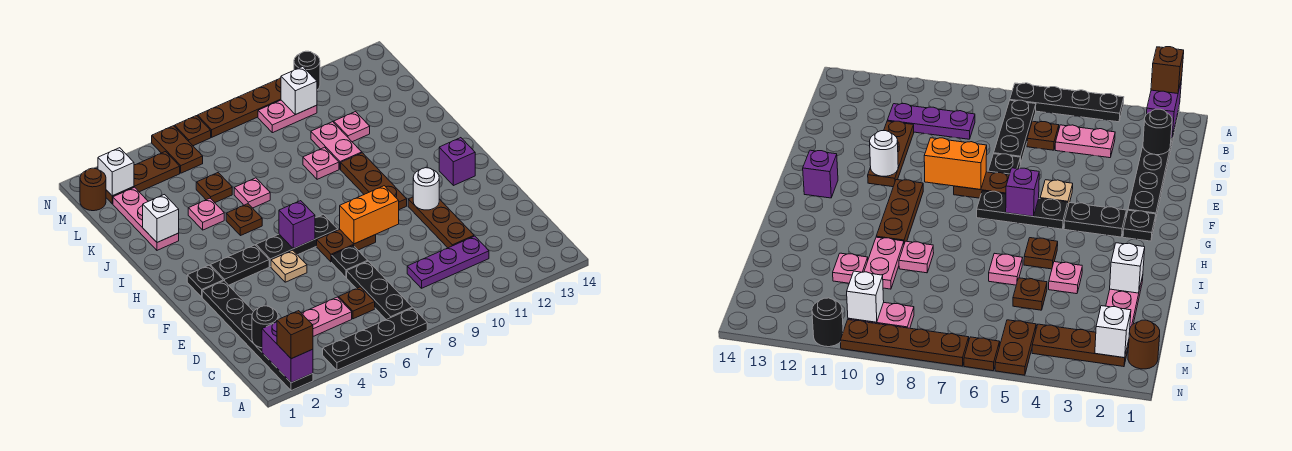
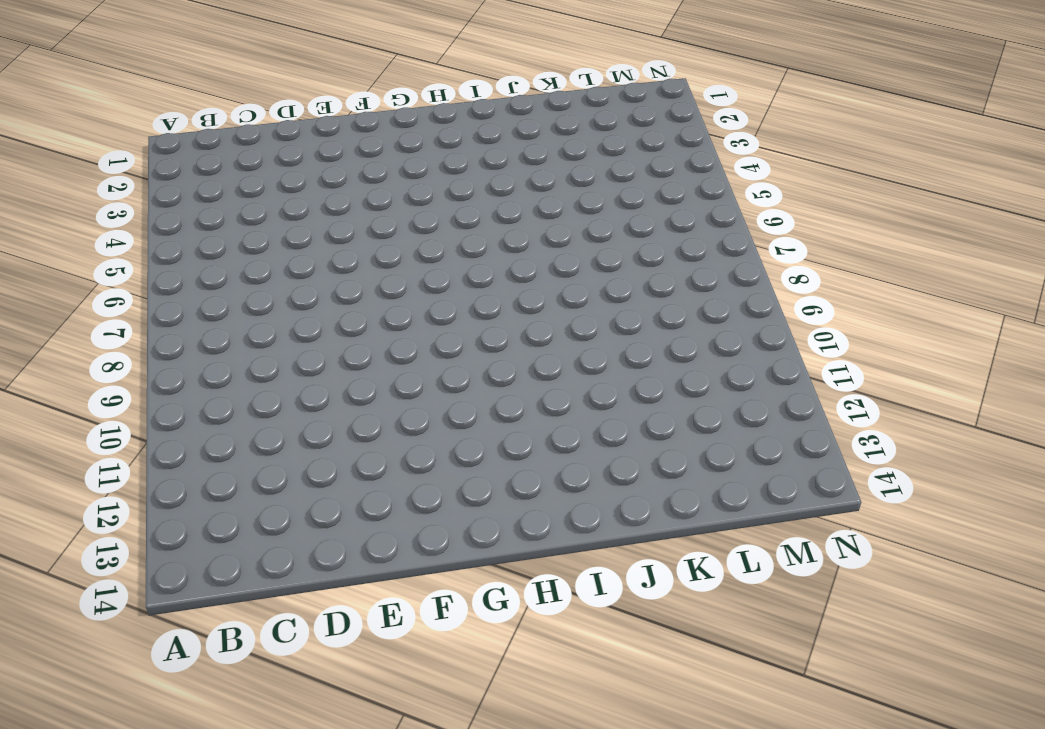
none -> black 1x6 plate [202,281,313,391]
none -> black 1x4 plate [323,308,427,370]
none -> black 1x3 plate [347,261,412,320]
none -> pink 1x2 plate [302,297,352,336]

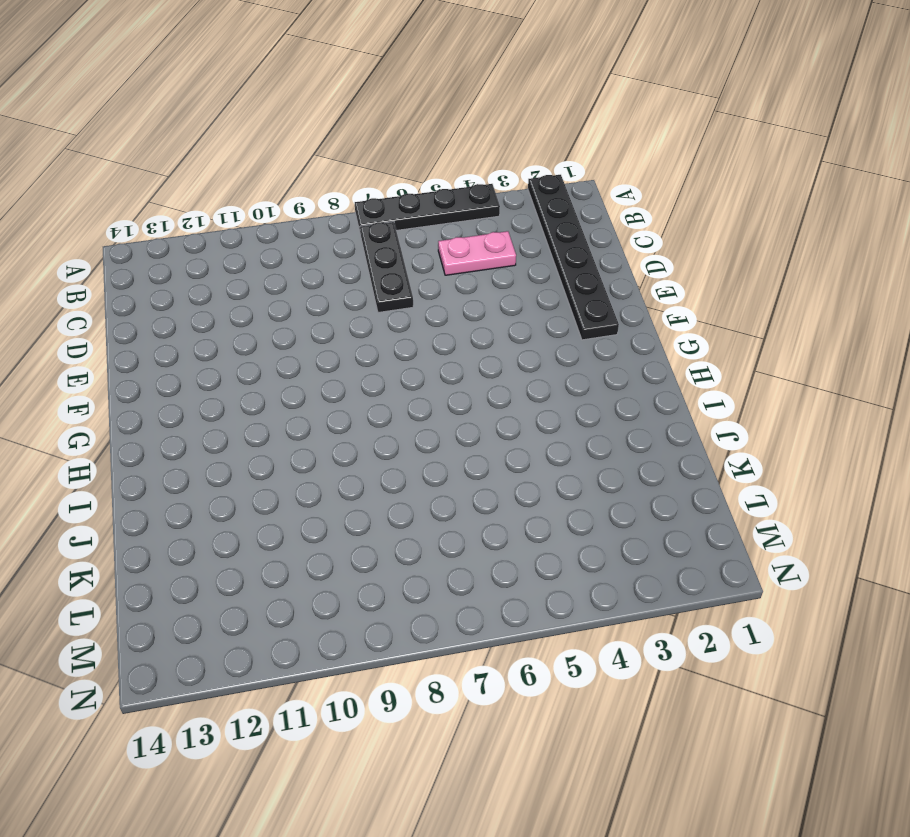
none -> brown 1x1 plate [339,287,375,319]
none -> purple 1x3 plate [407,236,489,288]
none -> brown 1x3 plate [408,197,474,248]
none -> black 1x1 plate [332,246,368,277]

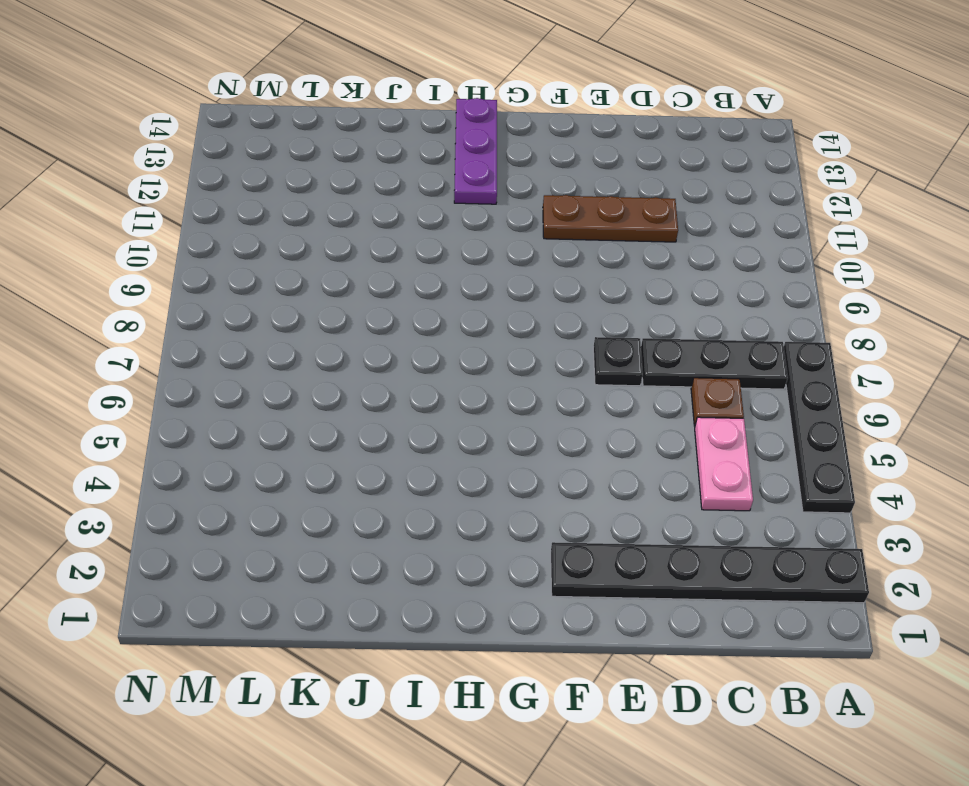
purple 1x3 plate [454,98,497,204] -> purple 1x3 plate moved to [407,236,489,288]
none -> tan 1x1 plate [271,250,307,282]
none -> brown 1x2 plate [317,229,376,262]
none -> black 1x1 plate [187,265,223,297]
none -> black 1x2 plate [210,245,269,285]

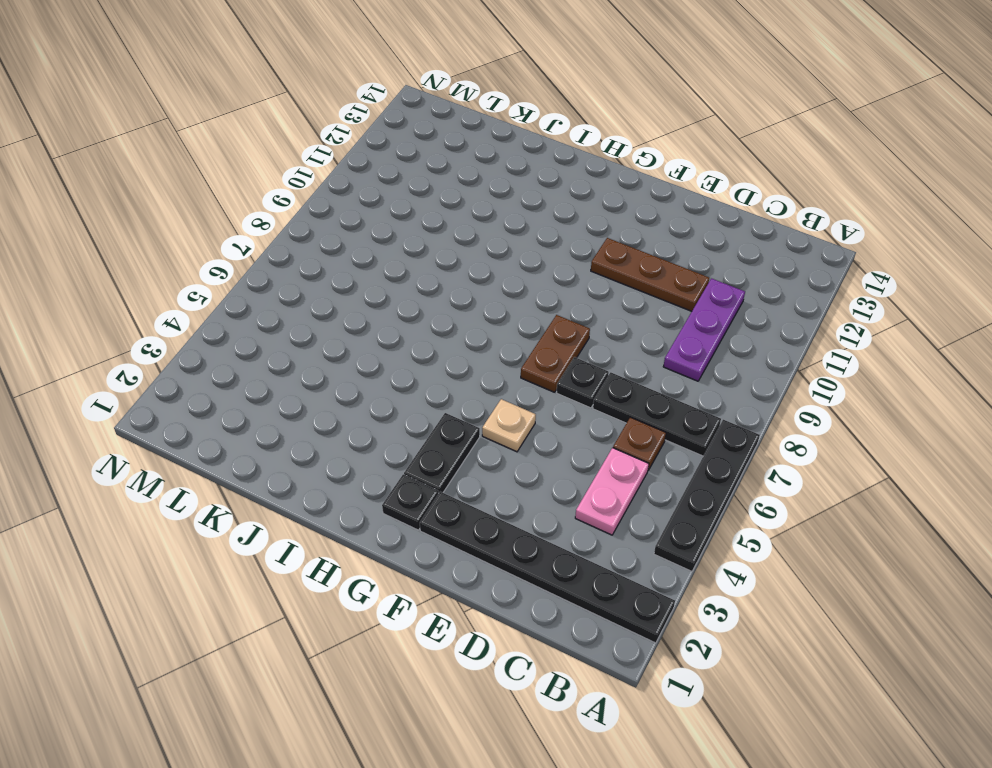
none -> black 1x3 plate [256,215,338,267]
none -> brown 1x3 plate [341,153,407,210]
none -> purple 1x1 brick [439,138,475,186]
none -> brown 1x1 plate [226,204,262,236]

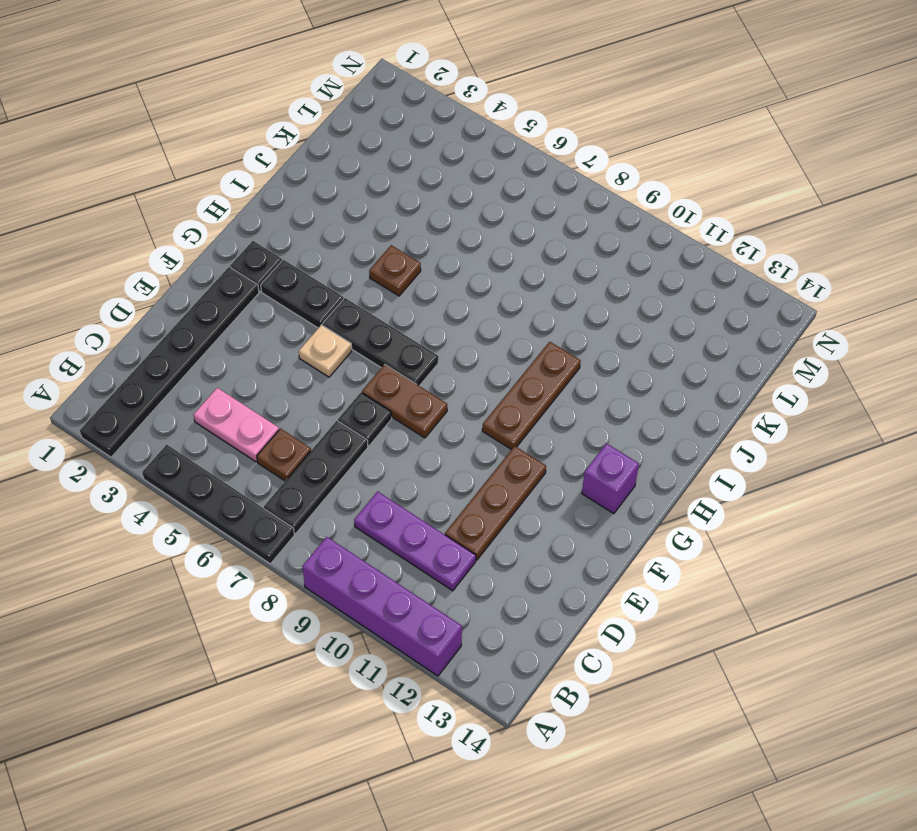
purple 1x4 brick [302,537,462,676] -> none
none -> pink 1x3 plate [113,187,179,250]
none -> pink 1x1 plate [188,198,224,230]
none -> pink 1x1 plate [234,178,270,208]
none -> pink 1x1 plate [303,147,339,179]

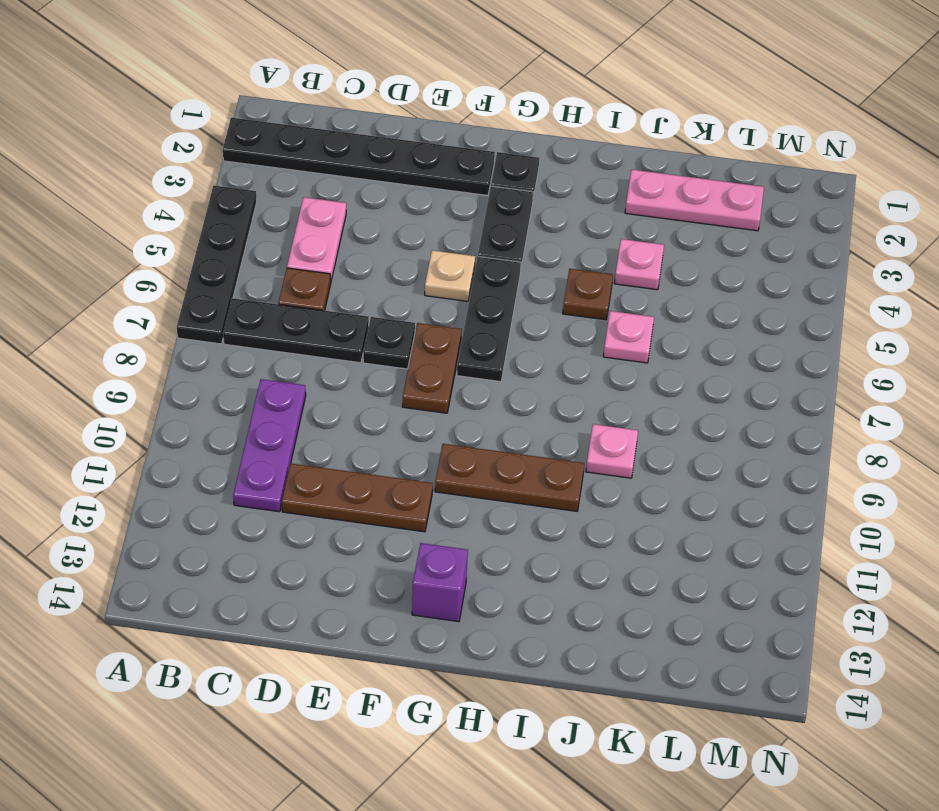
none -> pink 1x2 plate [311,122,362,169]
none -> brown 1x1 plate [196,173,232,202]
none -> pink 1x1 plate [334,112,370,142]
none -> brown 1x1 round brick [80,168,106,211]

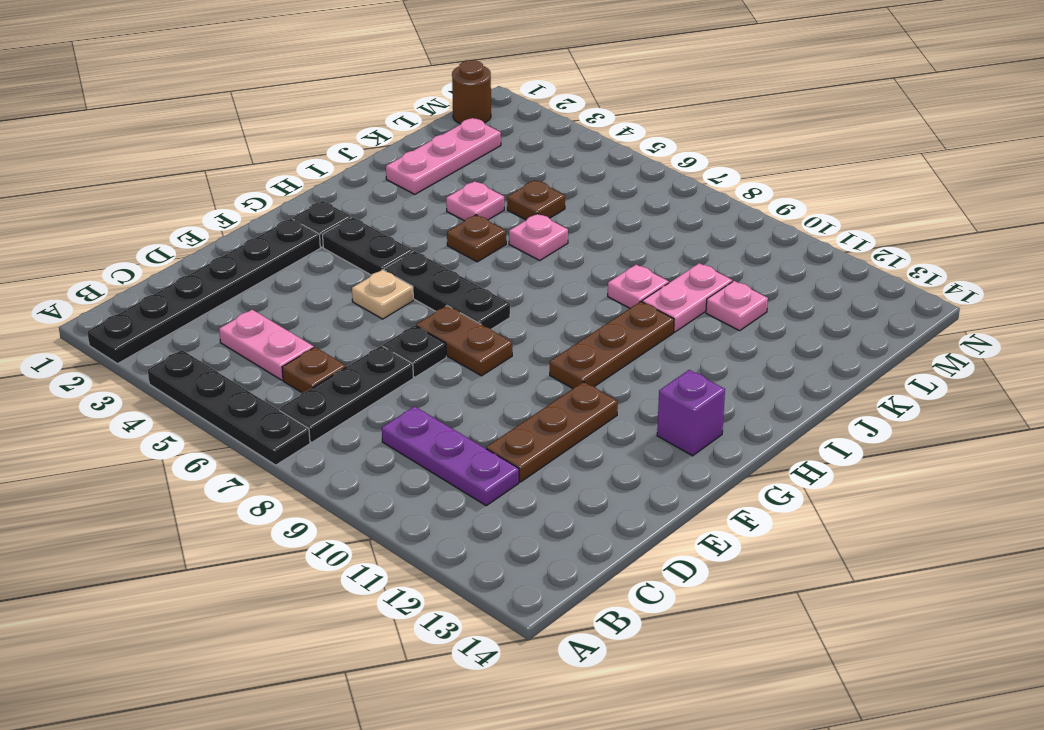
none -> brown 1x3 plate [106,152,180,204]
none -> brown 1x2 plate [152,126,203,173]
none -> pink 1x2 plate [258,100,317,133]
none -> brown 1x1 plate [175,116,211,146]

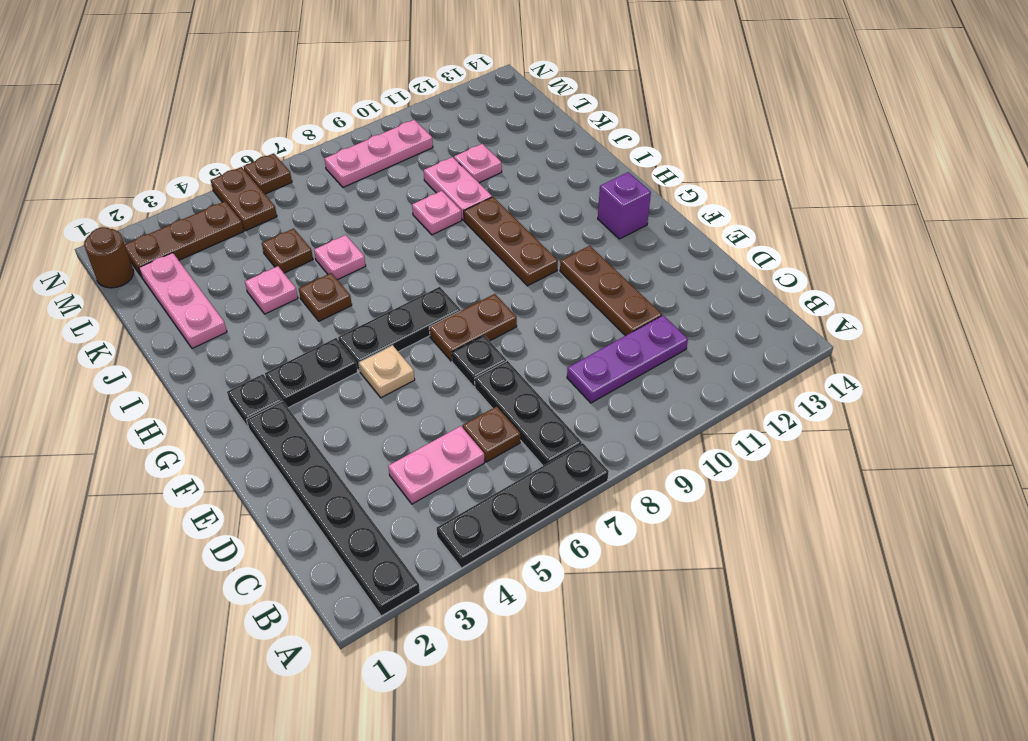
pink 1x3 plate [325,120,433,187] -> pink 1x2 plate [258,100,317,133]
none -> brown 1x4 plate [197,78,281,137]
none -> black 1x1 round brick [294,51,320,90]
none -> purple 1x2 brick [262,322,313,383]
none -> black 1x1 round brick [252,306,278,348]

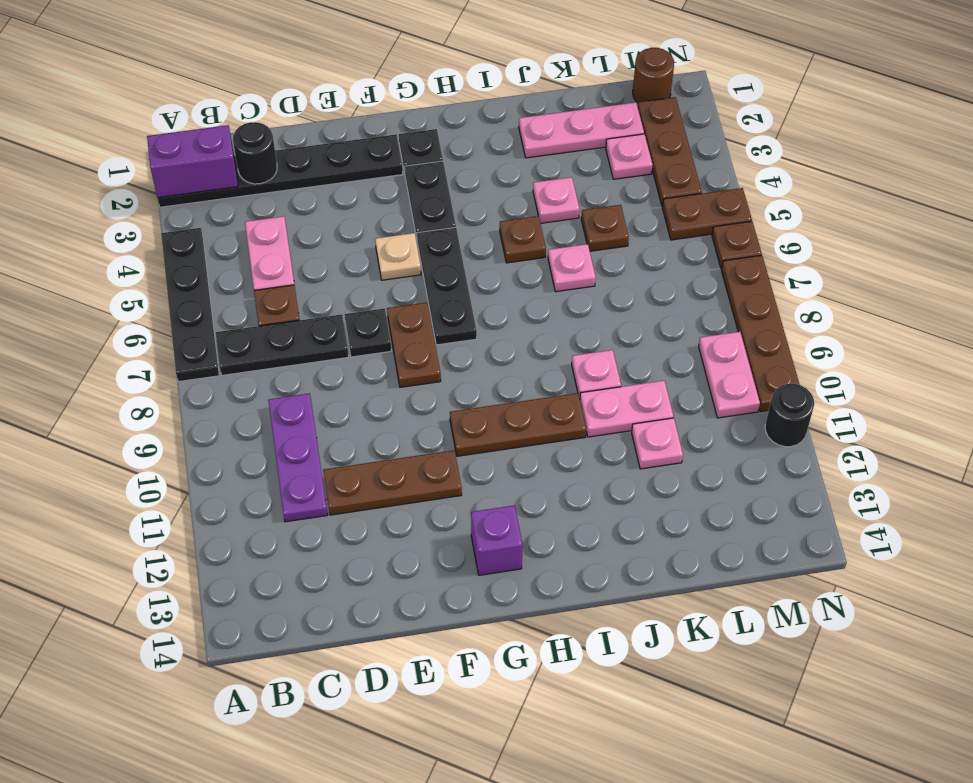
pink 1x1 plate [606,134,653,179] -> none
none -> orange 1x2 brick [340,186,399,244]
none -> white 1x1 round brick [413,168,439,210]
none -> purple 1x1 brick [279,201,315,249]
none -> white 1x1 brick [143,195,179,242]

